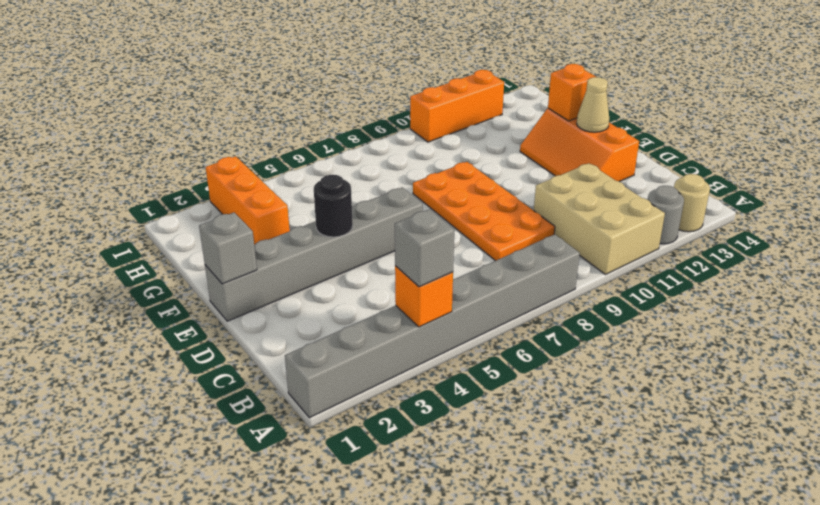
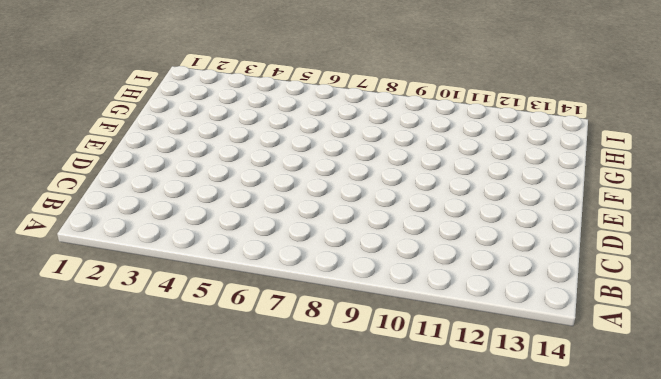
none -> grey 1x8 brick [285,234,580,418]
none -> tan 2x3 brick [534,163,665,274]
none -> grey 1x1 round brick [648,185,684,244]

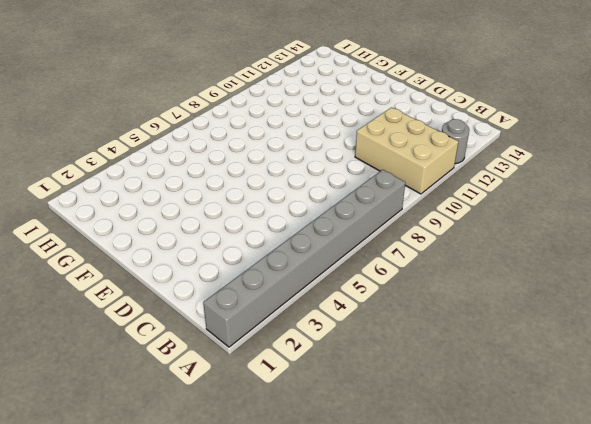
none -> tan 1x1 round brick [674,174,710,232]
none -> orange 2x4 plate [413,162,555,261]
none -> orange 2x3 slope [520,108,639,182]

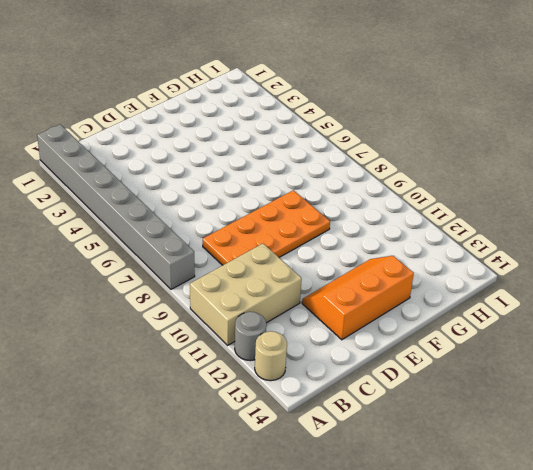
none -> grey 1x6 brick [205,188,423,321]
none -> orange 1x3 brick [206,156,290,245]
none -> orange 1x3 brick [410,70,504,142]

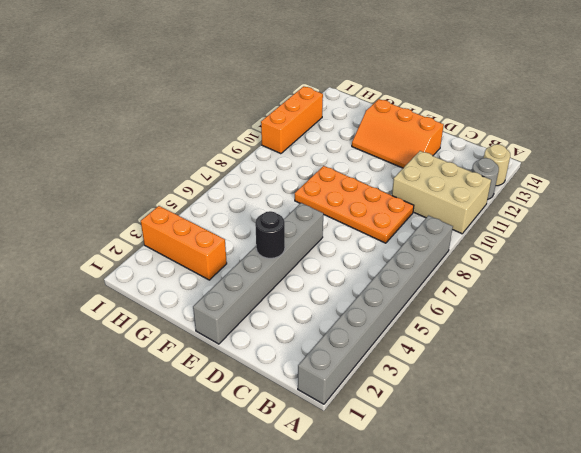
none -> orange 1x1 brick [395,266,453,327]
none -> grey 1x1 brick [199,213,257,284]
none -> tan 1x1 cone [577,77,609,132]

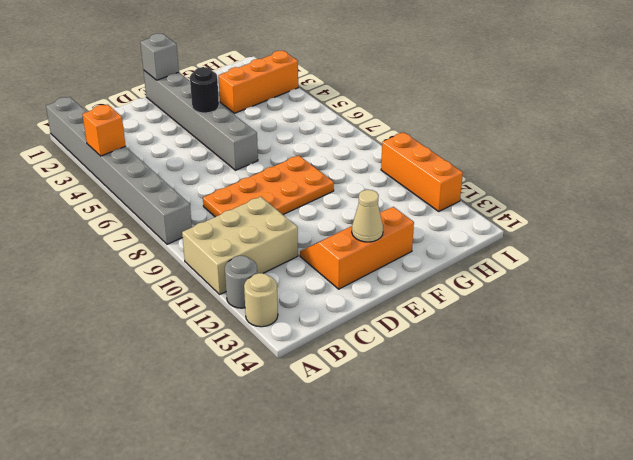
none -> orange 1x1 brick [548,64,596,121]
none -> grey 1x1 brick [395,209,454,287]

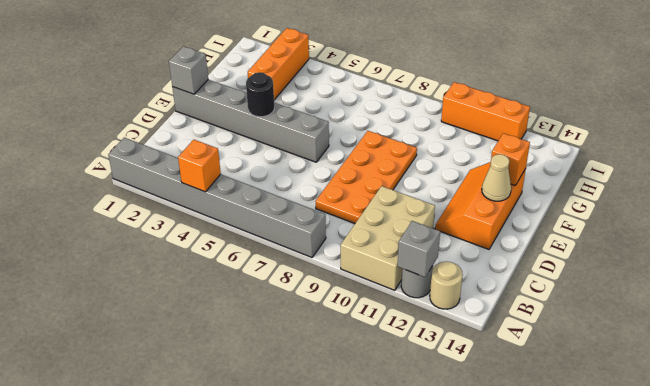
grey 1x1 brick [398,221,440,277] -> grey 1x1 brick moved to [395,209,454,287]

